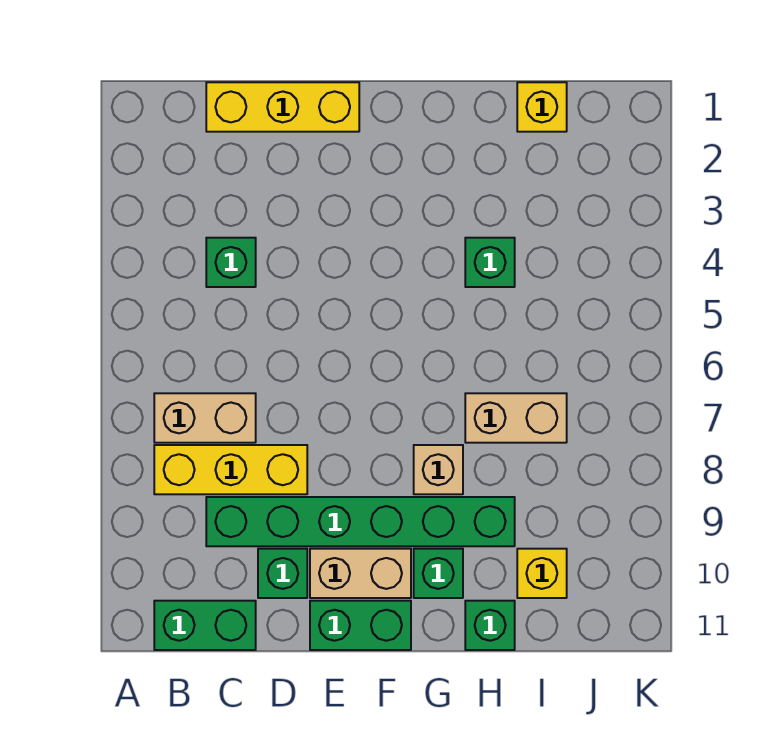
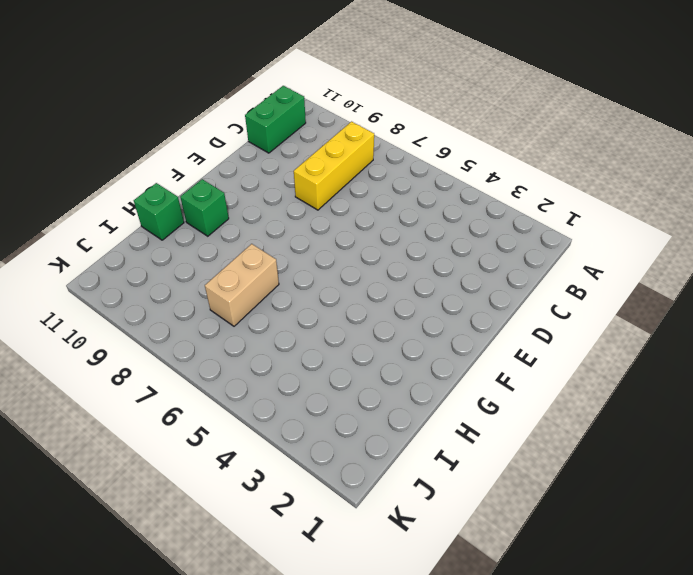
none -> tan 1x2 brick [154,393,256,443]
none -> yellow 1x3 brick [206,82,359,132]
none -> green 1x1 brick [206,238,256,287]

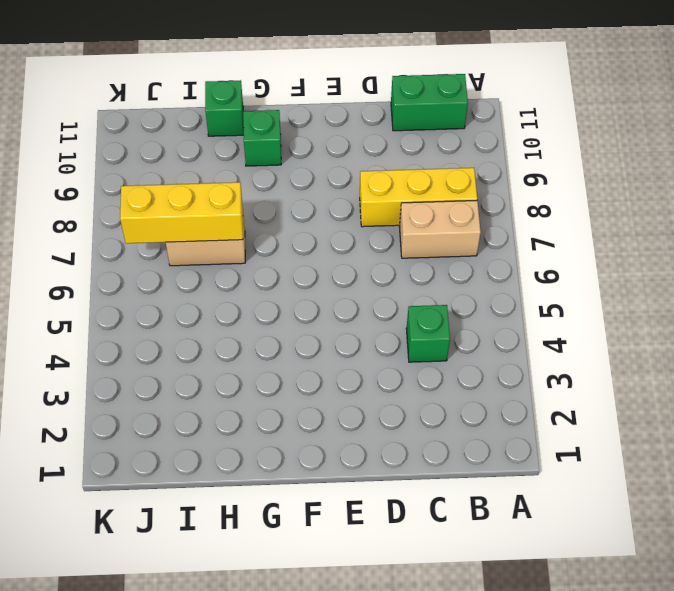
yellow 1x3 brick [120,182,243,243] -> yellow 1x3 brick moved to [206,82,359,132]
none -> green 1x6 brick [206,497,515,546]
none -> green 1x1 brick [258,549,307,598]
none -> tan 1x2 brick [310,549,411,598]

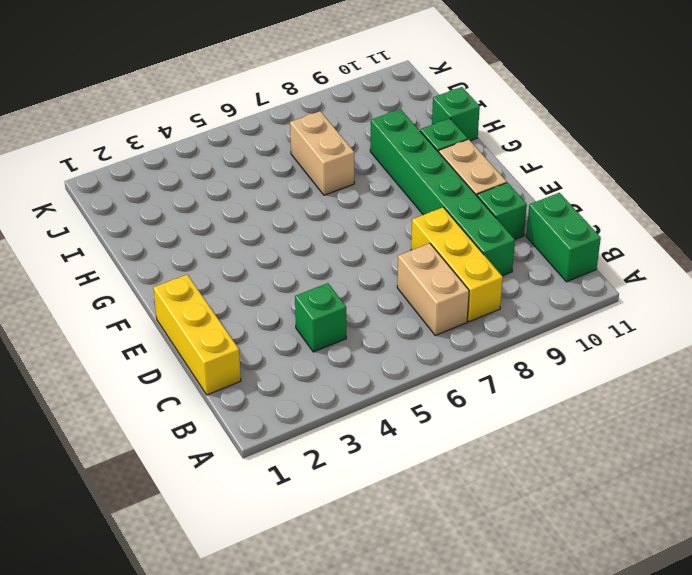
none -> green 1x2 brick [310,601,411,650]
none -> tan 1x1 brick [414,445,463,494]
none -> green 1x1 brick [465,238,515,287]

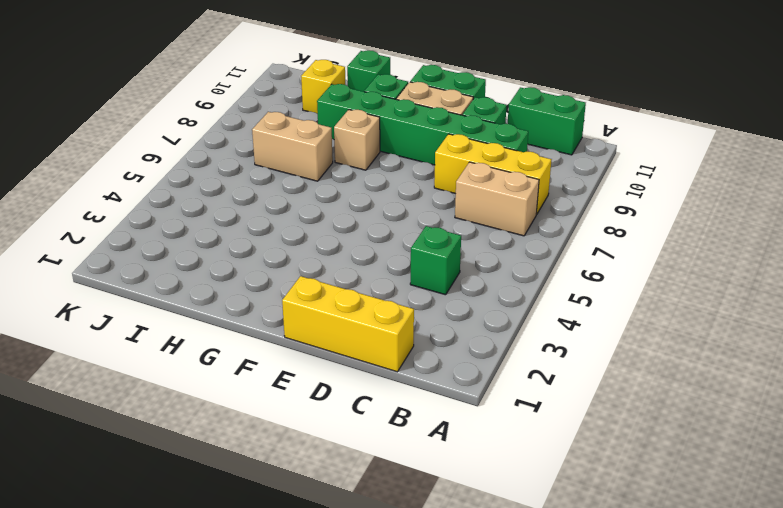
none -> green 1x1 brick [465,238,515,287]
none -> yellow 1x1 brick [517,82,567,132]

